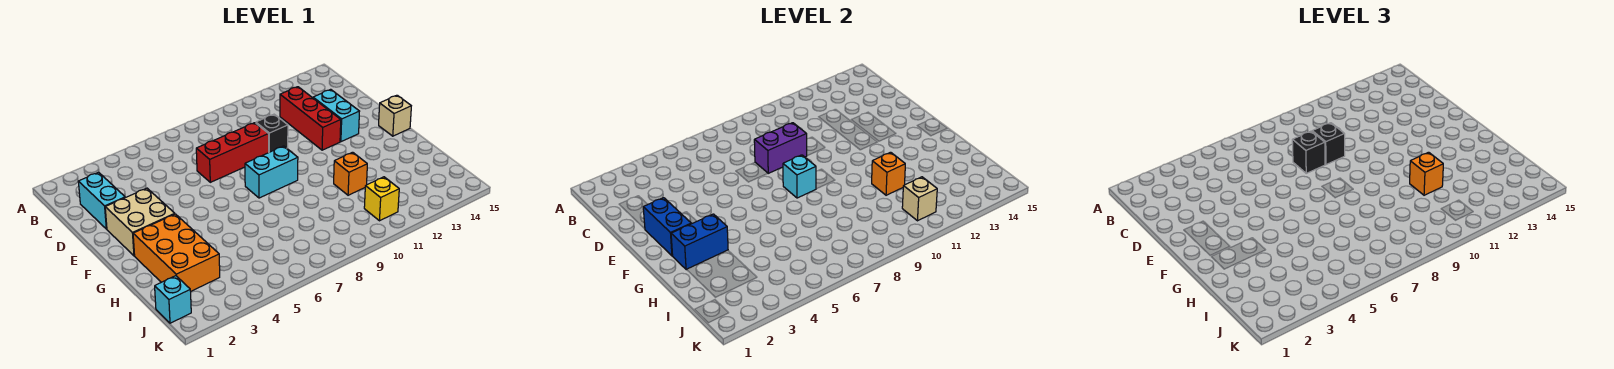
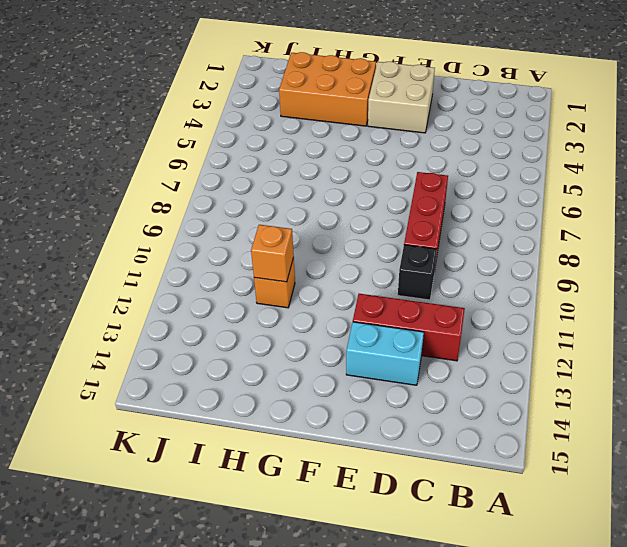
none -> cyan 1x2 brick [78,172,125,229]
none -> cyan 1x2 brick [245,146,298,198]
none -> tan 1x1 brick [379,95,411,136]

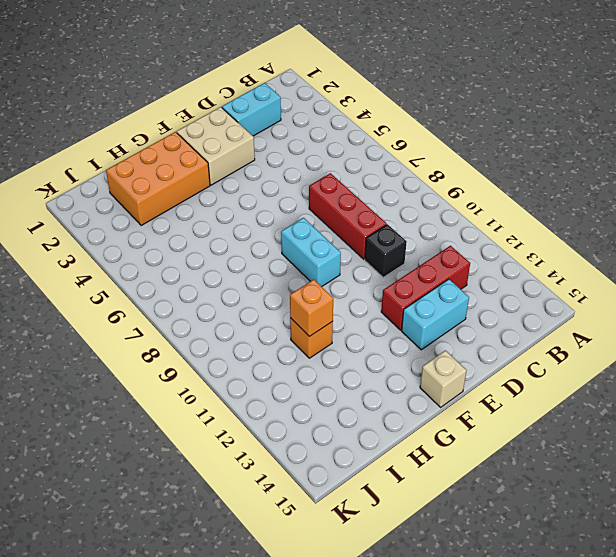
none -> cyan 1x1 brick [155,276,191,323]
none -> yellow 1x1 brick [364,177,399,221]
none -> purple 1x2 brick [754,123,807,173]

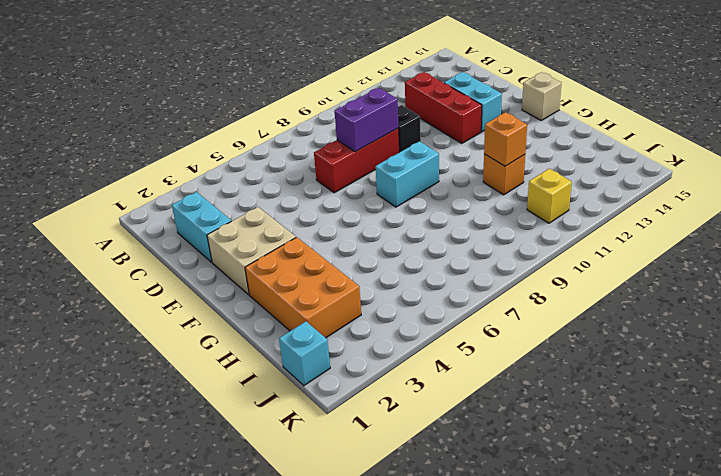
none -> blue 1x2 brick [643,198,691,256]
none -> cyan 1x1 brick [783,155,816,198]
none -> blue 1x2 brick [671,214,728,270]

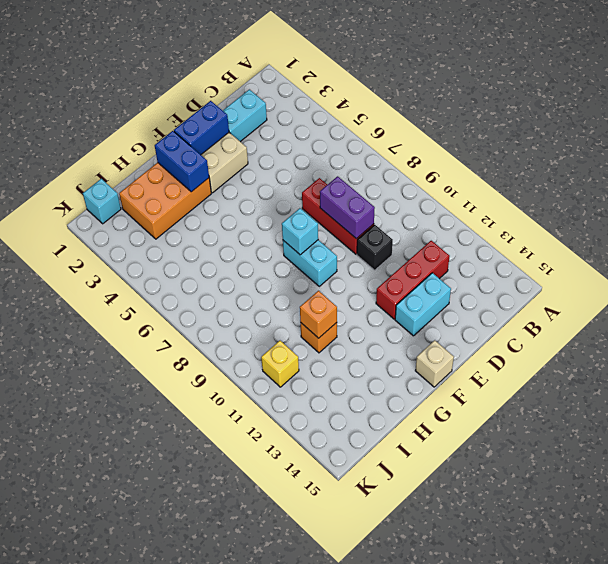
none -> tan 1x1 brick [902,177,937,221]
none -> black 1x1 brick [1292,131,1325,173]
none -> black 1x1 brick [1312,123,1345,165]

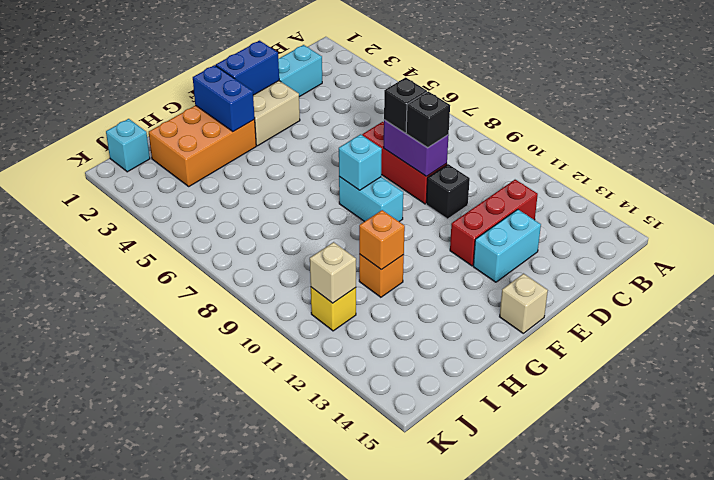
none -> orange 1x1 brick [1410,152,1443,195]

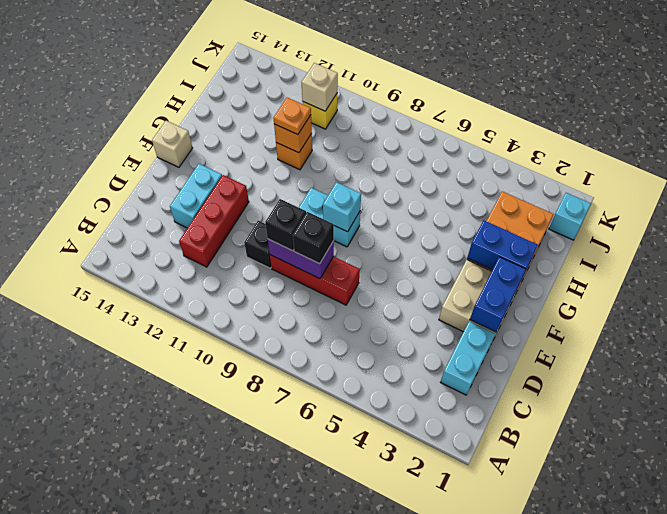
orange 1x1 plate [273,98,311,135] -> orange 1x1 brick [1410,152,1443,195]

